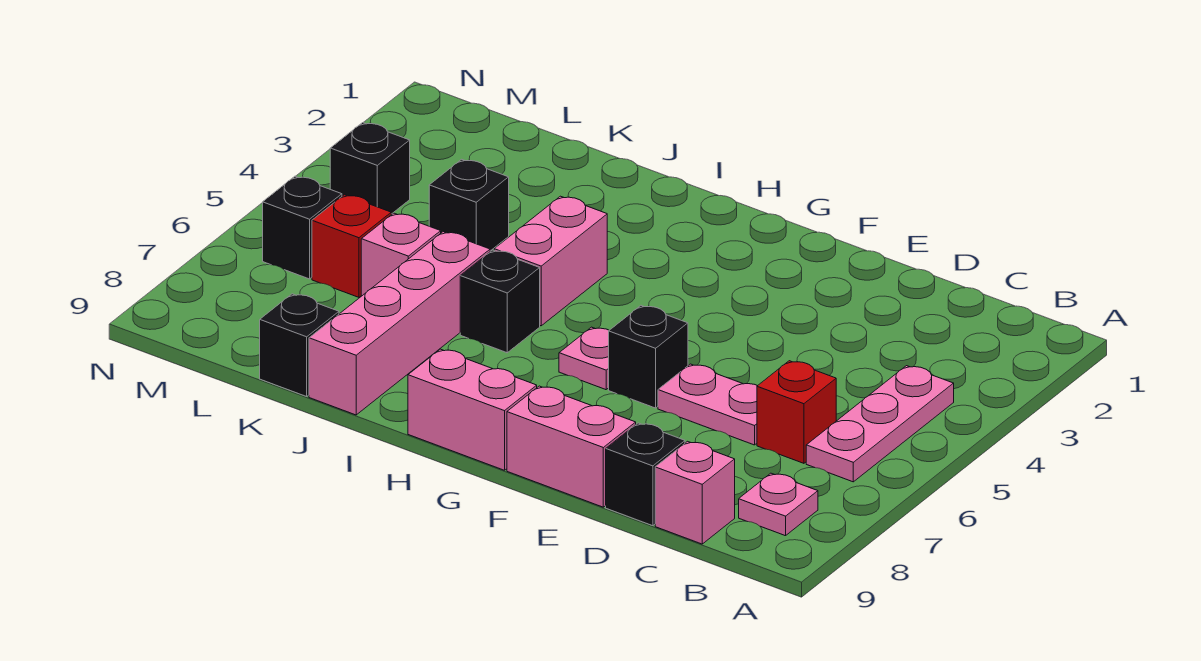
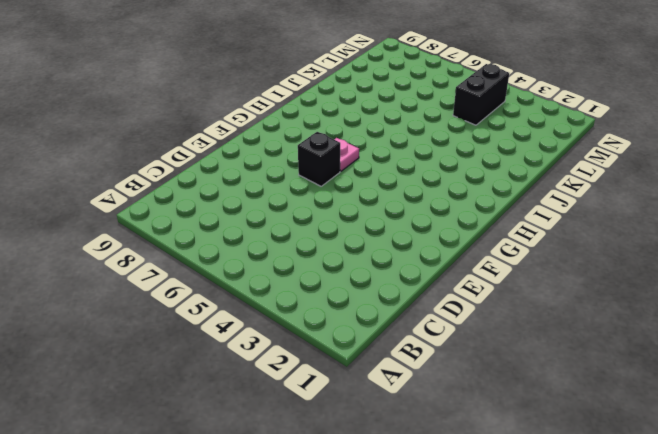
black 1x2 brick [453,64,509,125] -> black 1x1 brick [330,123,410,214]
none -> pink 1x3 plate [806,366,954,482]
none -> pink 1x1 plate [739,473,818,536]
none -> red 1x1 brick [757,361,836,463]

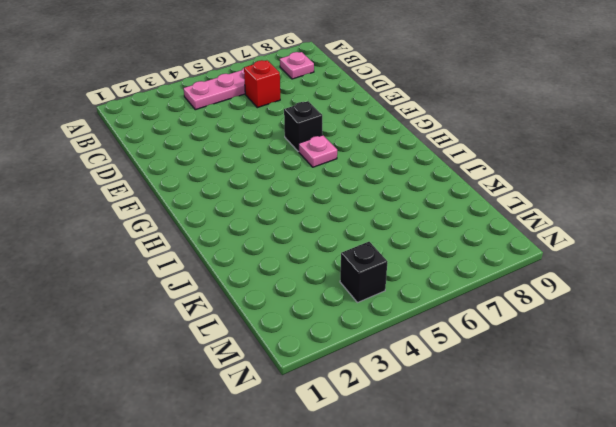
none -> pink 1x1 brick [655,441,735,544]
none -> pink 1x2 plate [658,364,757,445]
none -> black 1x1 brick [606,423,685,526]

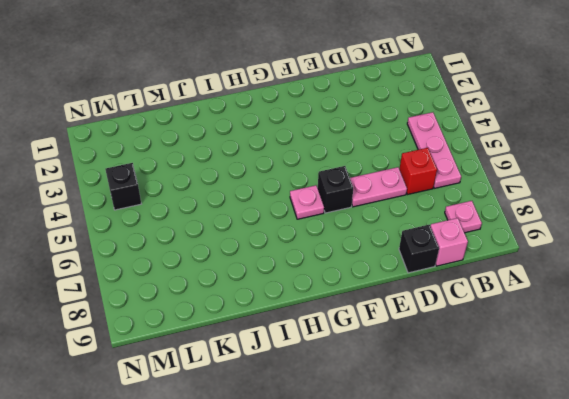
none -> pink 1x2 brick [507,386,636,507]
none -> pink 1x2 brick [408,349,537,470]
none -> pink 1x2 brick [494,196,607,326]

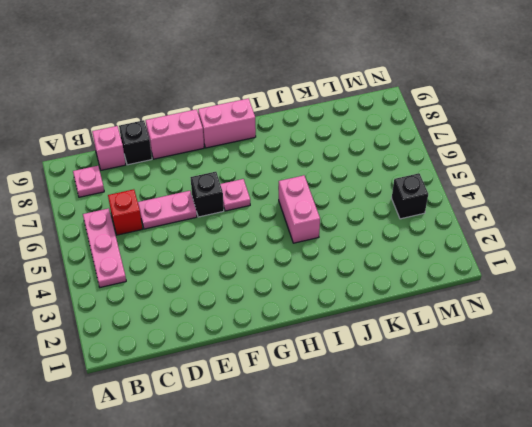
none -> black 1x1 brick [460,250,540,353]
none -> pink 1x4 brick [309,232,490,415]
none -> black 1x1 brick [429,159,509,251]

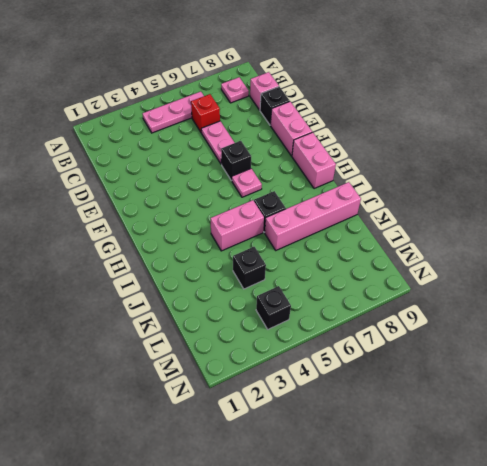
none -> pink 1x1 brick [361,213,441,296]
none -> black 1x1 brick [260,294,339,396]
none -> red 1x1 brick [312,195,391,297]

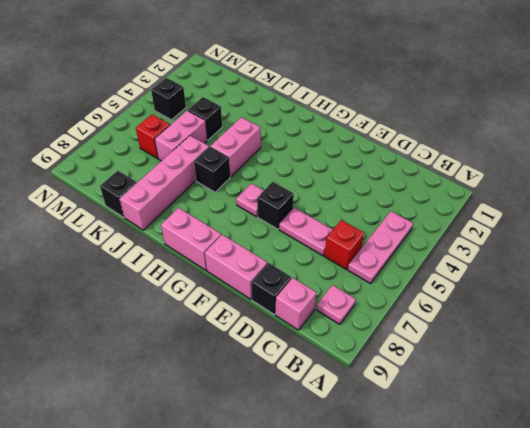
pink 1x2 brick [155,111,207,161] -> pink 1x1 brick [361,213,441,296]
none -> black 1x1 brick [263,176,342,279]

